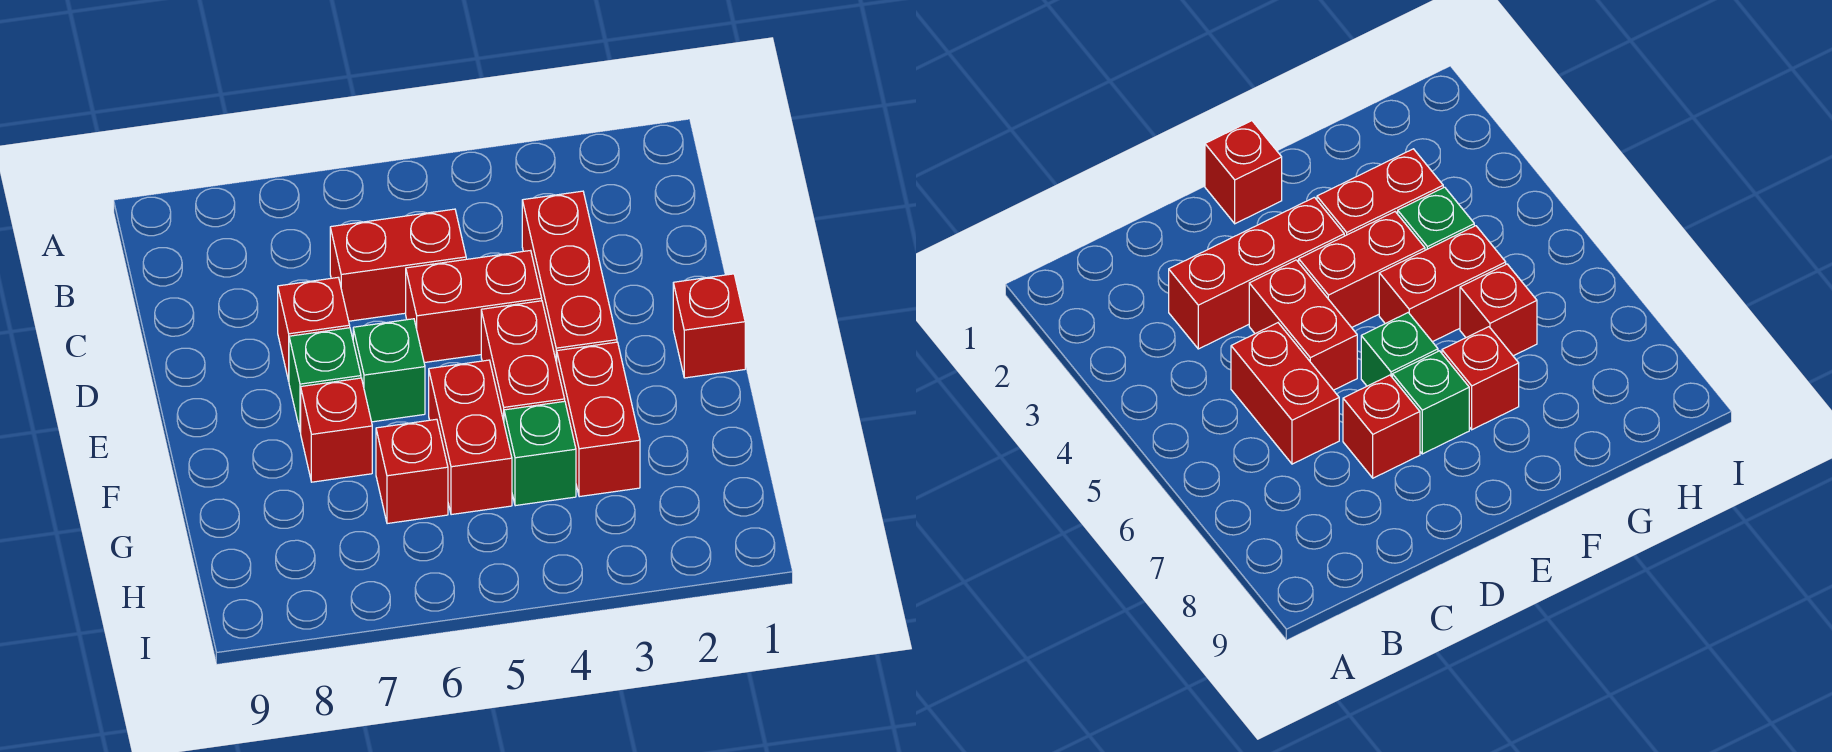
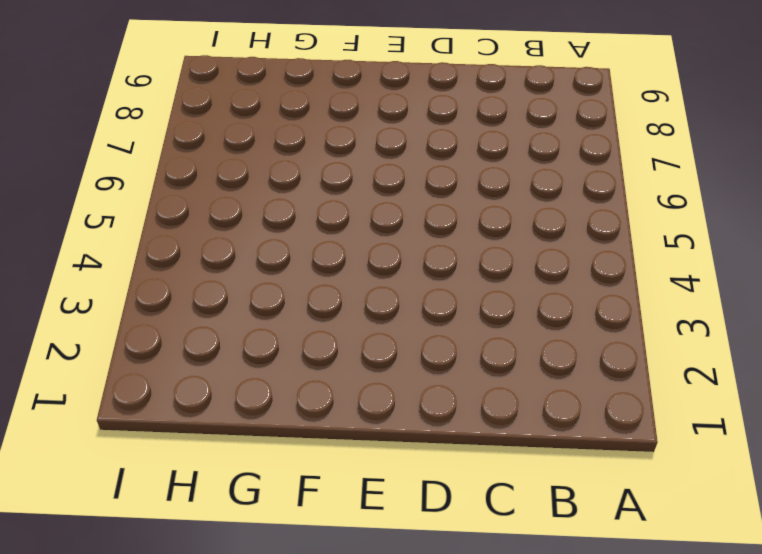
none -> red 1x3 brick [522,191,617,363]
none -> red 1x2 brick [330,209,466,321]
none -> red 1x2 brick [406,251,542,363]

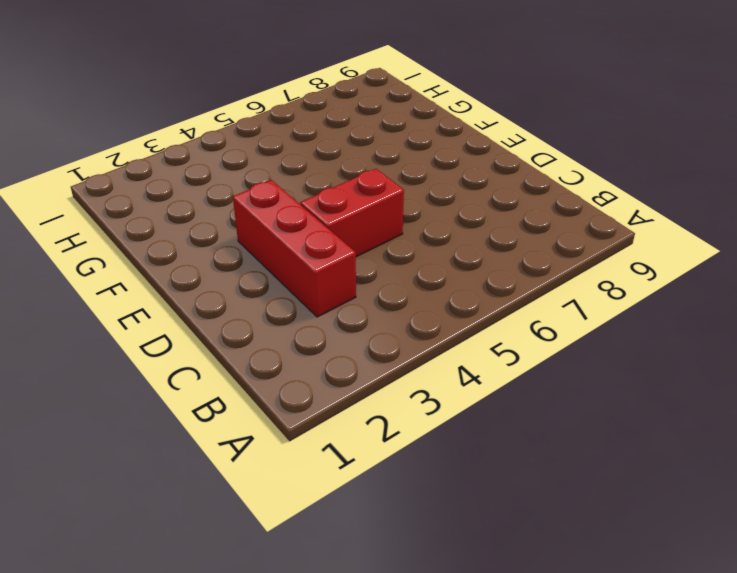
none -> red 1x2 brick [330,209,466,321]
none -> red 1x1 brick [278,278,350,381]
none -> red 1x1 brick [673,274,745,378]

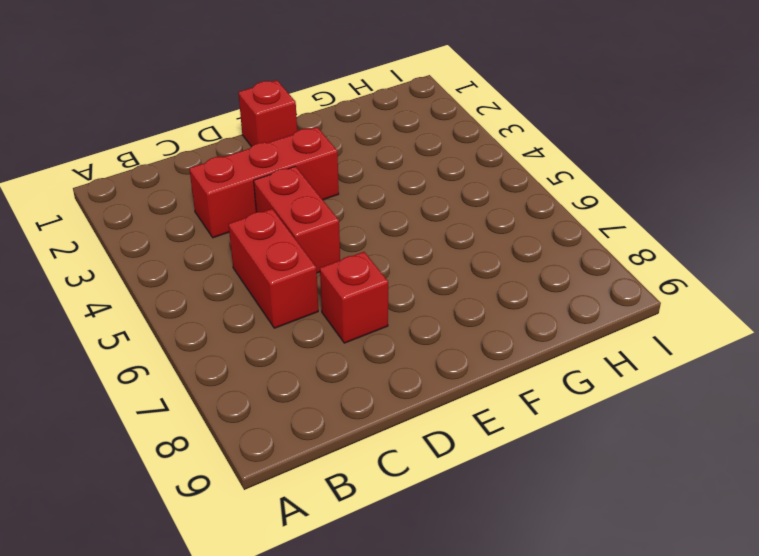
none -> red 1x2 brick [481,301,565,421]
none -> green 1x1 brick [353,319,425,422]
none -> green 1x1 brick [289,328,361,432]

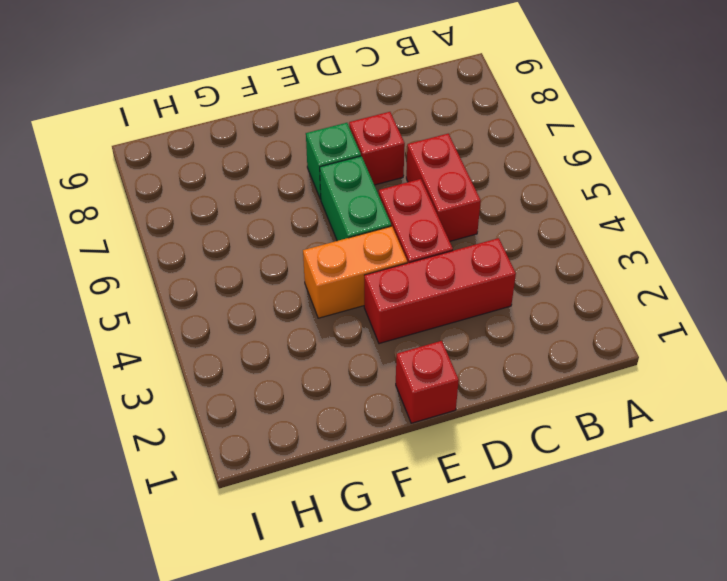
orange 1x2 brick [303,226,407,318] -> red 1x2 brick [481,301,565,421]
green 1x2 brick [320,156,391,241] -> green 1x1 brick [353,319,425,422]
none -> red 1x2 brick [557,342,640,497]
none -> red 1x2 brick [429,360,512,515]
none -> red 1x1 brick [301,378,372,482]

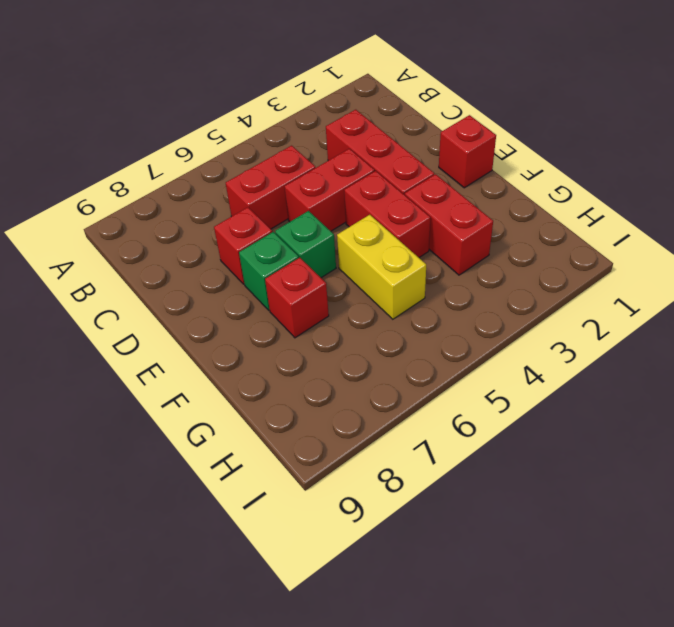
yellow 1x2 brick [337,215,426,319] -> red 1x2 brick [429,360,512,515]
none -> green 1x1 brick [504,401,576,506]
none -> red 1x1 brick [376,419,448,524]

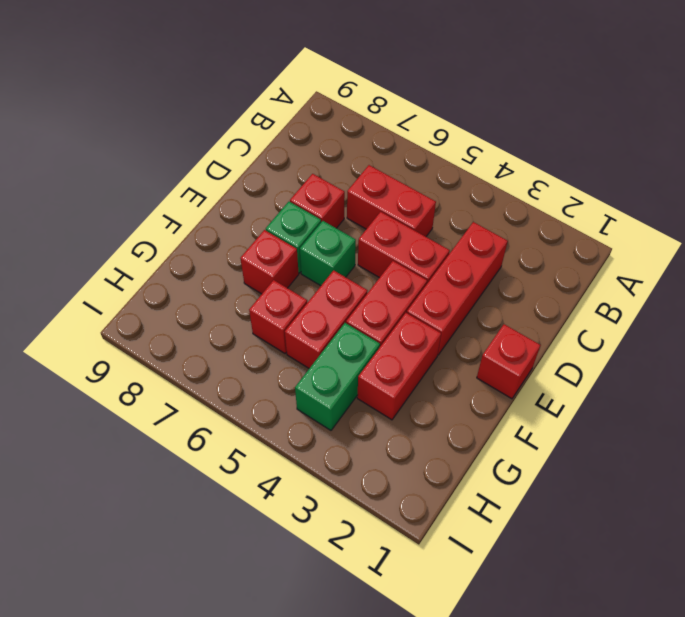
green 1x2 brick [295,323,380,430] -> green 1x1 brick [504,401,576,506]

